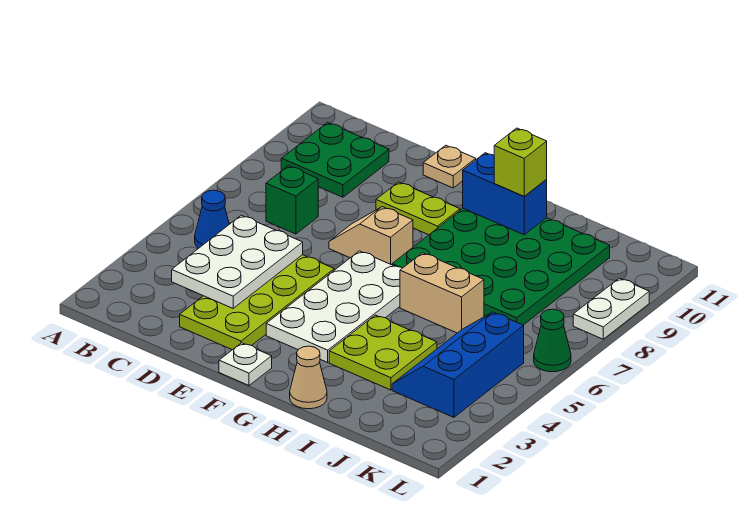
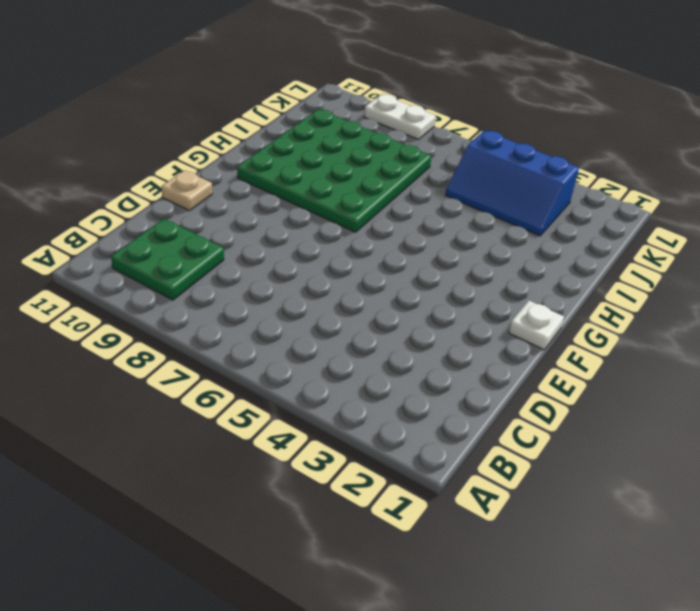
none -> blue 1x1 cone [195,190,229,249]
none -> green 1x1 brick [266,166,318,234]
none -> lime 2x4 plate [180,255,334,350]

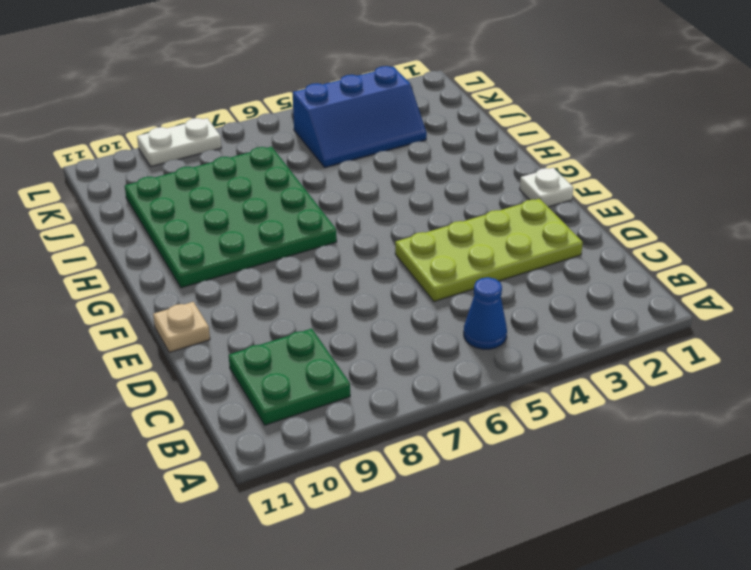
none -> green 1x1 brick [266,166,318,234]
none -> tan 1x2 slope [329,207,413,265]
none -> lime 1x2 plate [376,182,460,235]

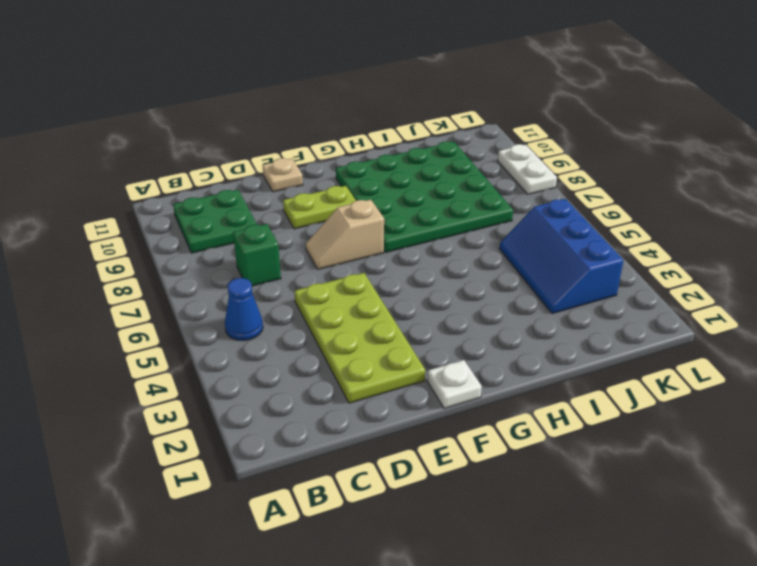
none -> white 2x4 plate [266,251,402,362]
none -> tan 1x1 cone [290,346,327,409]
none -> lime 2x2 plate [329,315,437,390]

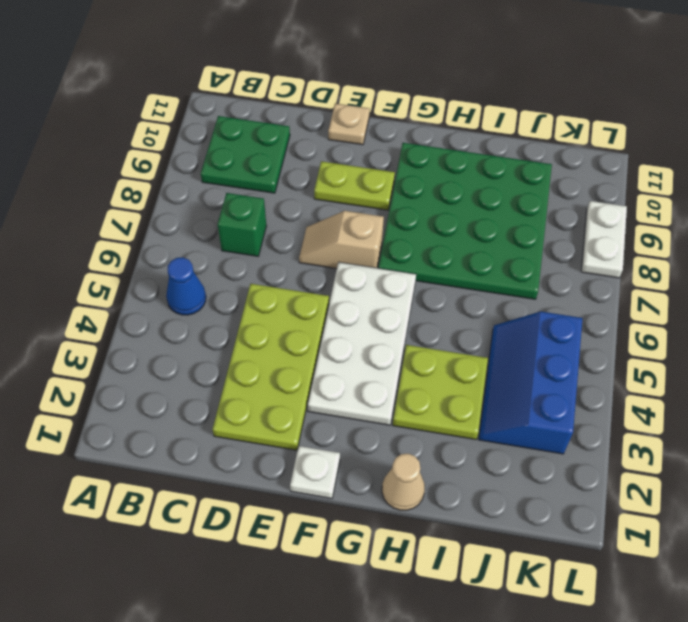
none -> tan 1x2 brick [400,253,484,333]
none -> green 1x1 cone [534,309,571,372]
none -> white 2x3 plate [172,215,303,308]

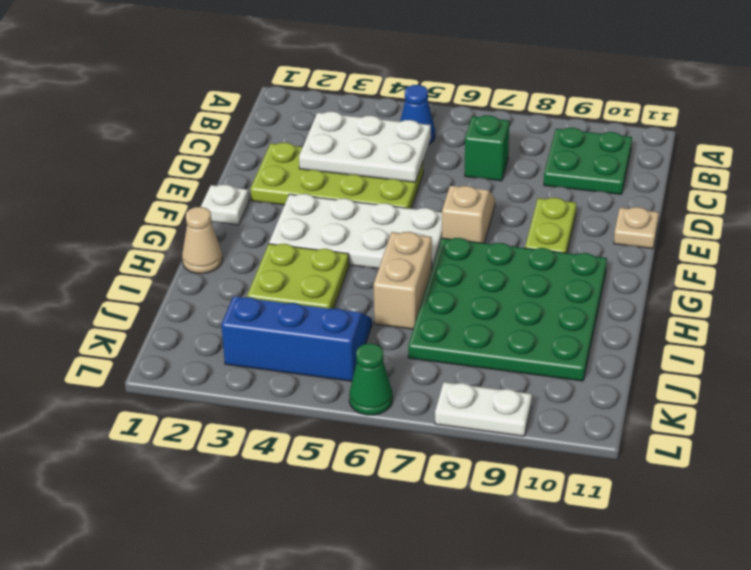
none -> blue 1x2 brick [463,153,547,235]
none -> lime 1x1 brick [494,128,547,196]

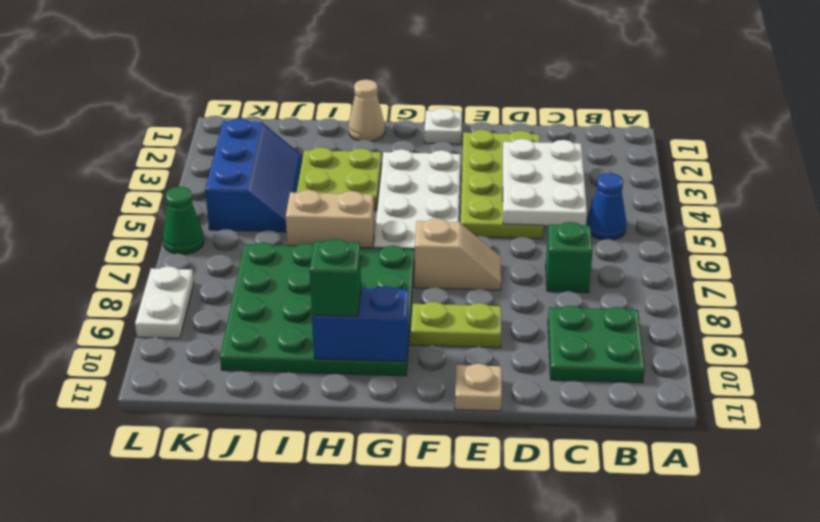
green 1x1 brick [310,239,361,316] -> lime 1x1 brick [494,128,547,196]

